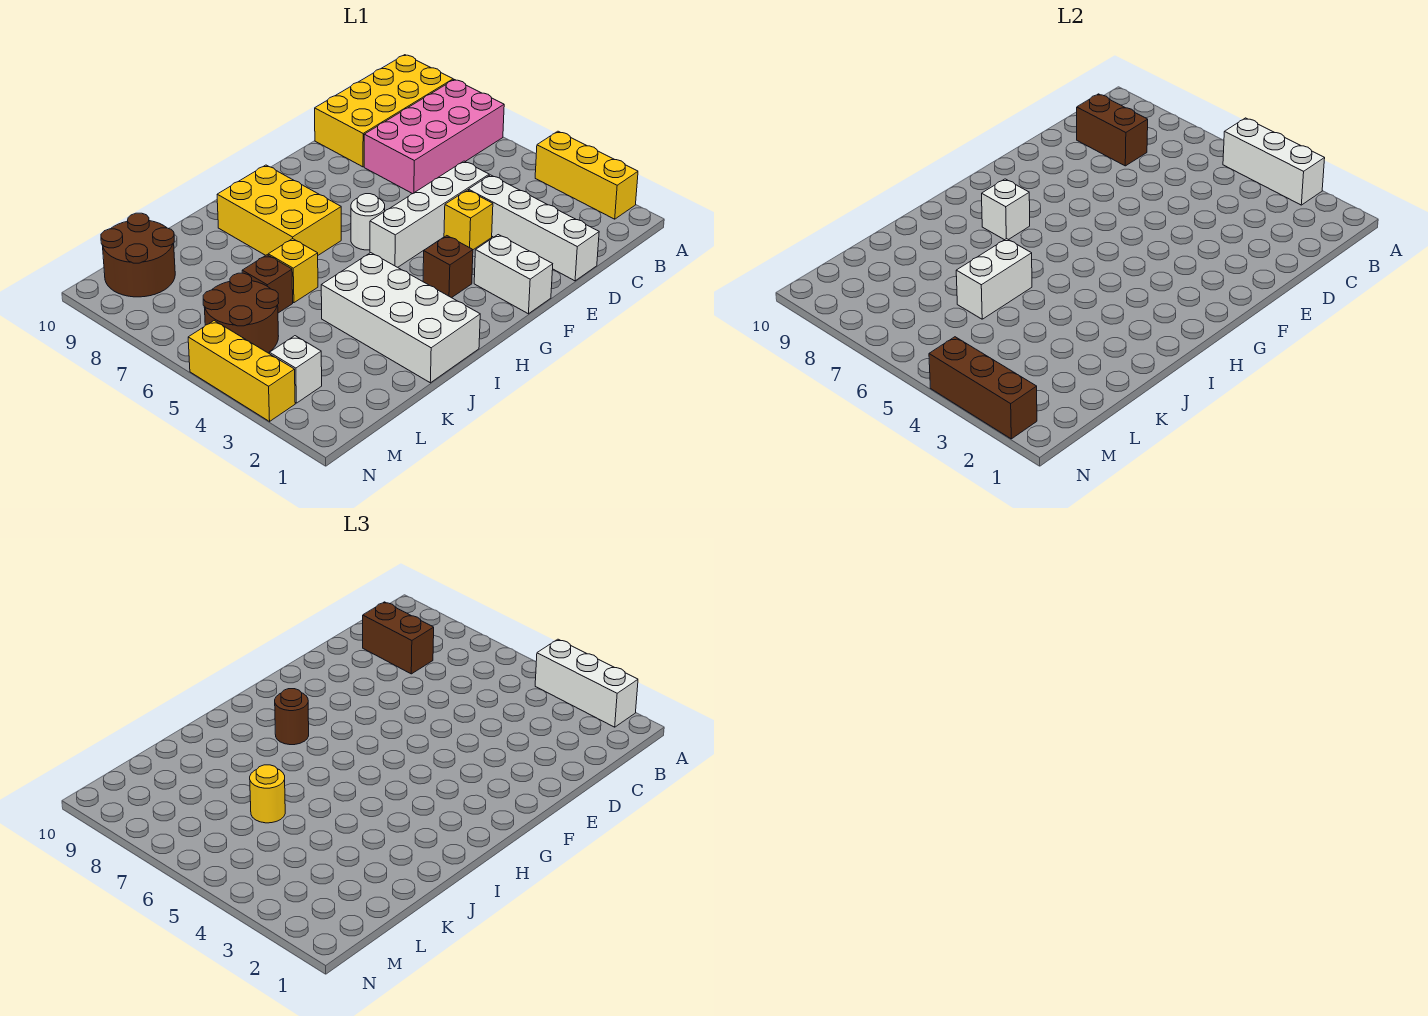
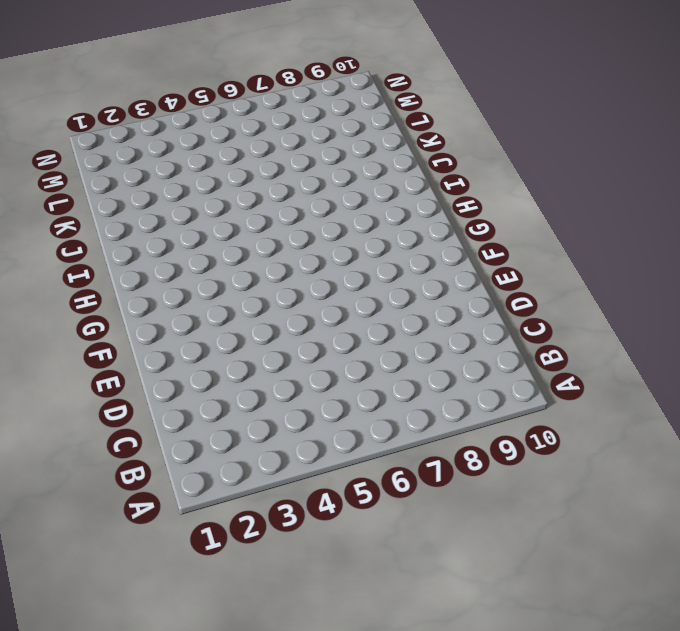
none -> yellow 1x3 brick [535,131,638,219]
none -> pink 2x4 brick [364,80,504,194]
none -> yellow 2x4 brick [315,55,453,167]

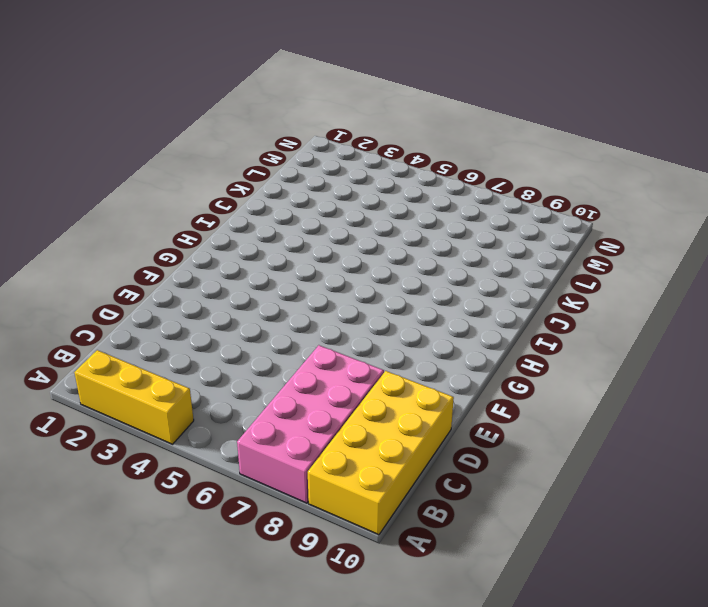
none -> white 1x4 brick [468,175,599,281]
none -> white 1x4 brick [370,161,489,267]
none -> yellow 1x1 brick [444,190,493,250]

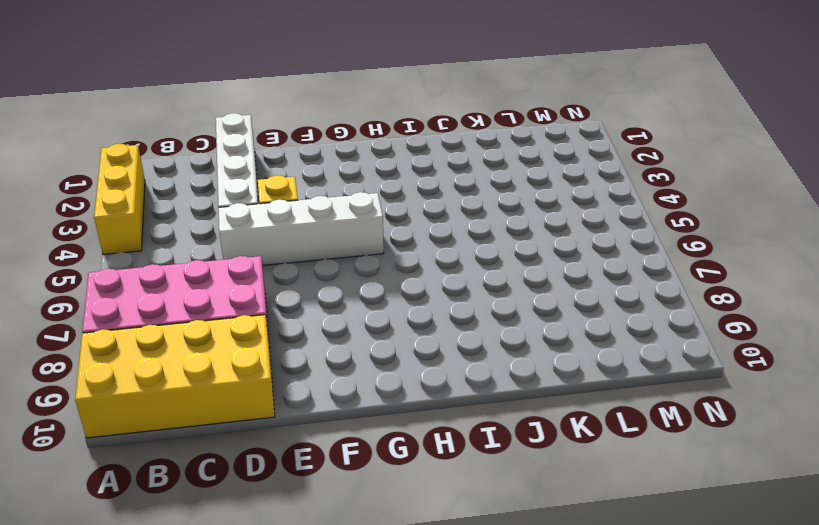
none -> white 1x2 brick [474,235,553,314]
none -> brown 1x1 brick [423,236,473,298]
none -> white 1x1 round brick [351,194,385,250]

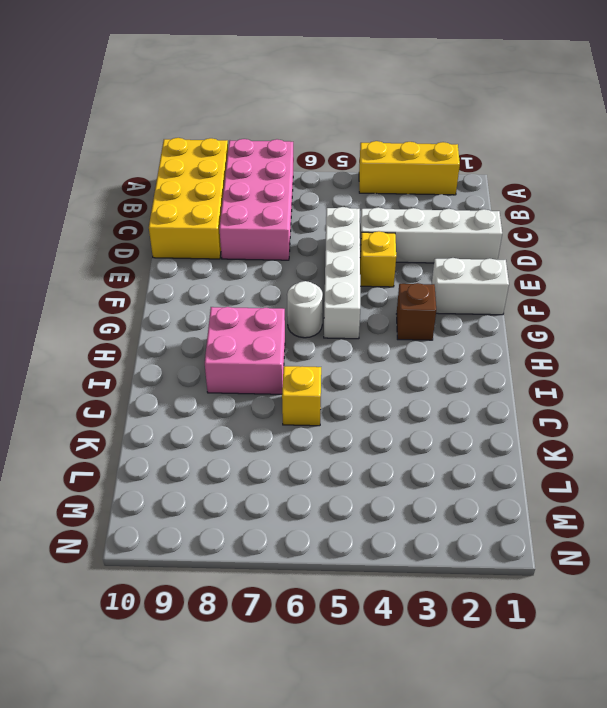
pink 2x2 brick [205,307,285,394] -> yellow 2x3 brick [217,165,341,255]
none -> white 2x4 brick [321,253,480,383]
none -> brown 1x1 brick [242,255,293,313]
none -> brown 2x2 round brick [203,273,279,353]

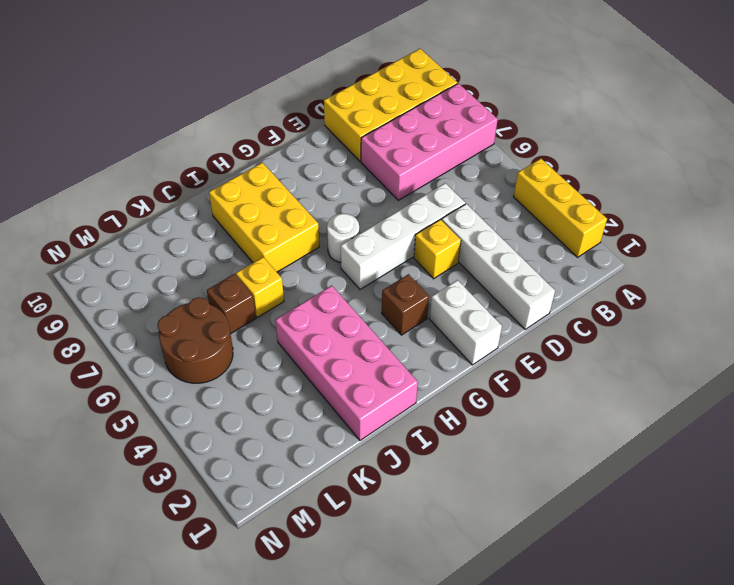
pink 2x4 brick [275,286,418,440] -> white 2x4 brick [321,253,480,383]
none -> brown 2x2 round brick [101,213,175,297]
none -> white 1x1 brick [270,336,322,403]
none -> yellow 1x3 brick [188,321,295,421]

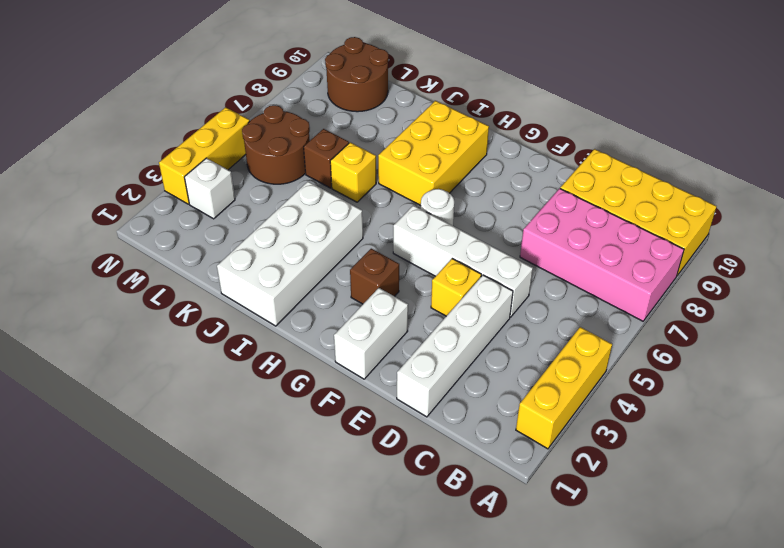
none -> white 1x3 brick [1223,118,1325,205]
none -> brown 1x2 brick [1077,94,1148,166]
none -> white 1x1 brick [982,179,1030,240]

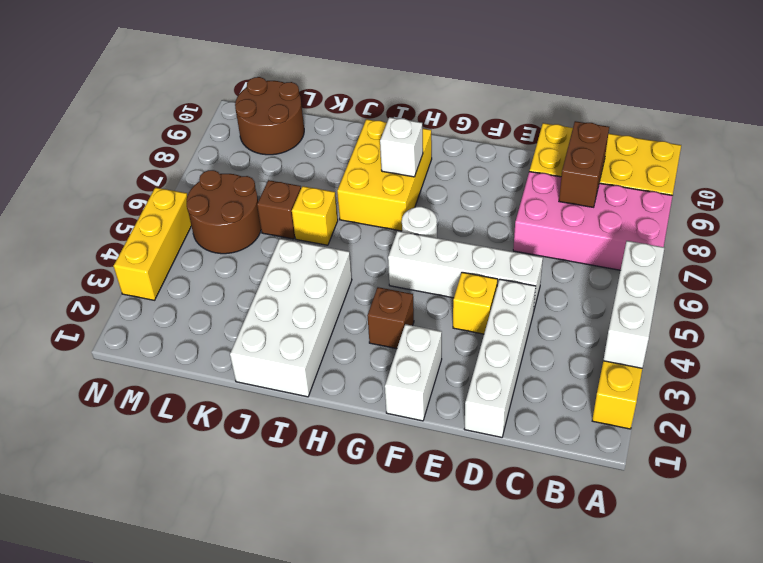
none -> white 1x1 brick [270,336,322,403]
none -> white 1x2 brick [956,239,1032,319]
none -> brown 1x3 brick [929,337,1037,439]

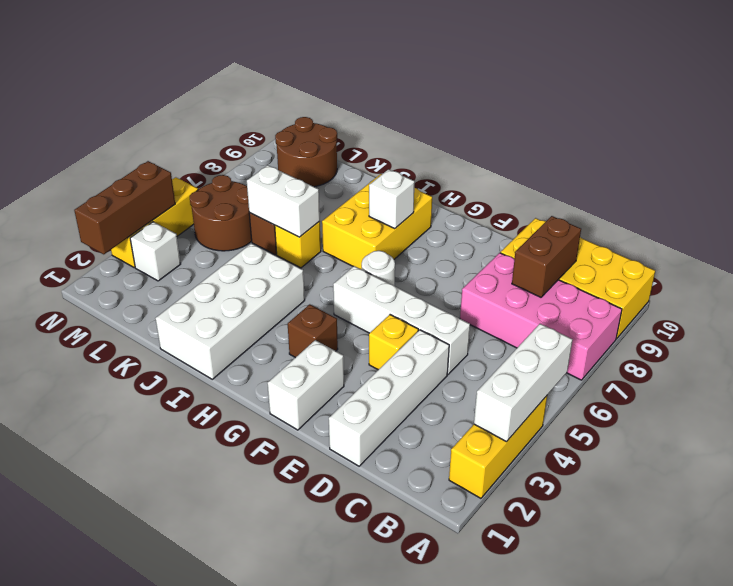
none -> white 1x3 brick [535,639,638,727]
none -> brown 1x2 brick [363,602,434,674]
none -> brown 1x1 round brick [275,689,309,745]

